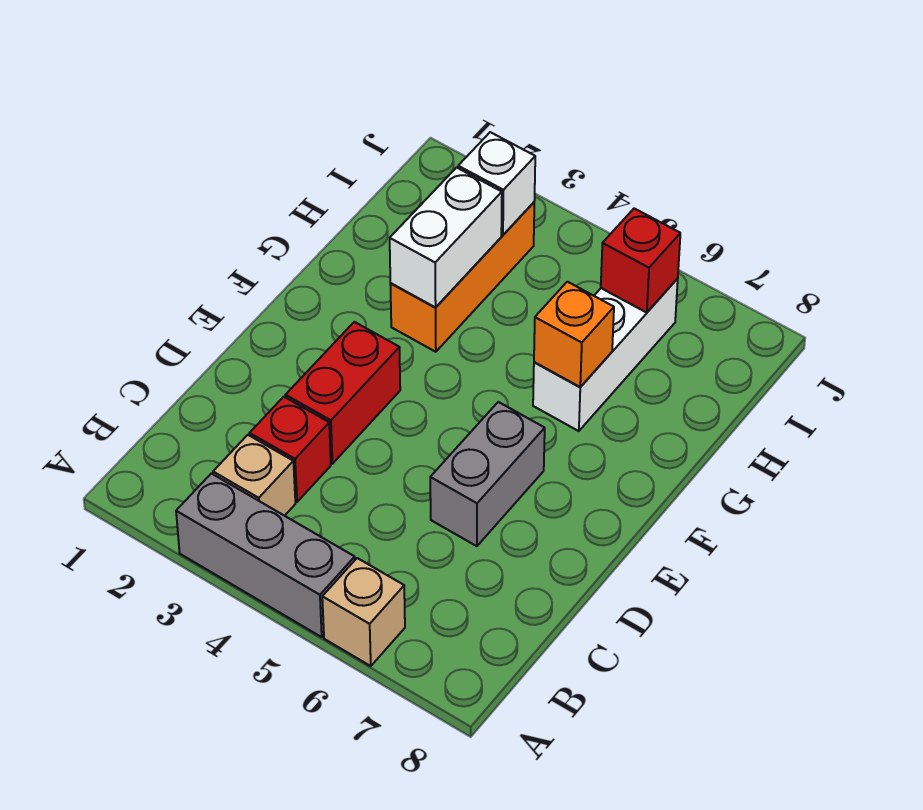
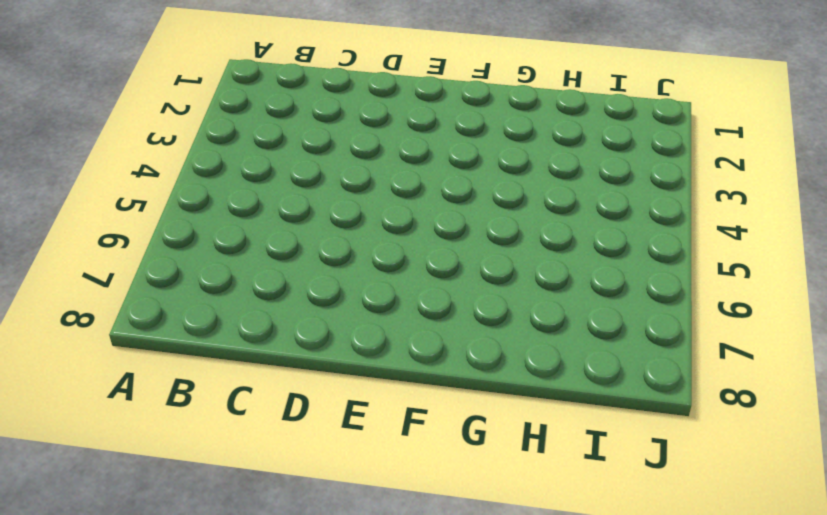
none -> grey 1x3 brick [176,473,355,637]
none -> tan 1x1 brick [322,558,405,666]
none -> tan 1x1 brick [213,435,295,516]

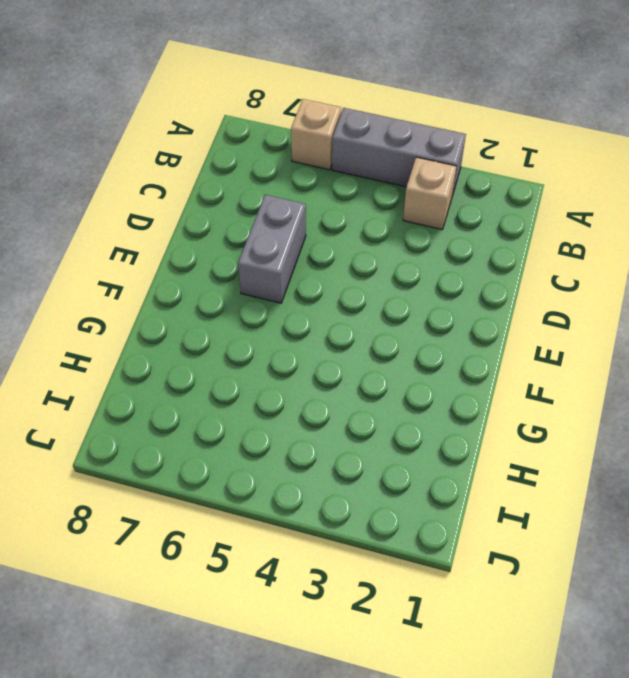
none -> red 1x1 brick [250,397,331,502]
none -> red 1x2 brick [285,322,400,464]
none -> orange 1x3 brick [390,202,534,352]

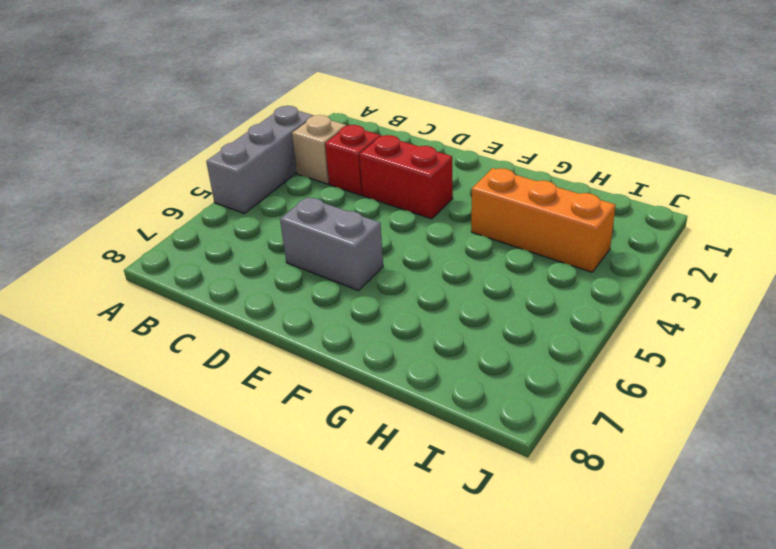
none -> tan 1x1 brick [322,558,405,666]
none -> white 1x3 brick [533,279,678,431]
none -> white 1x2 brick [390,168,502,307]

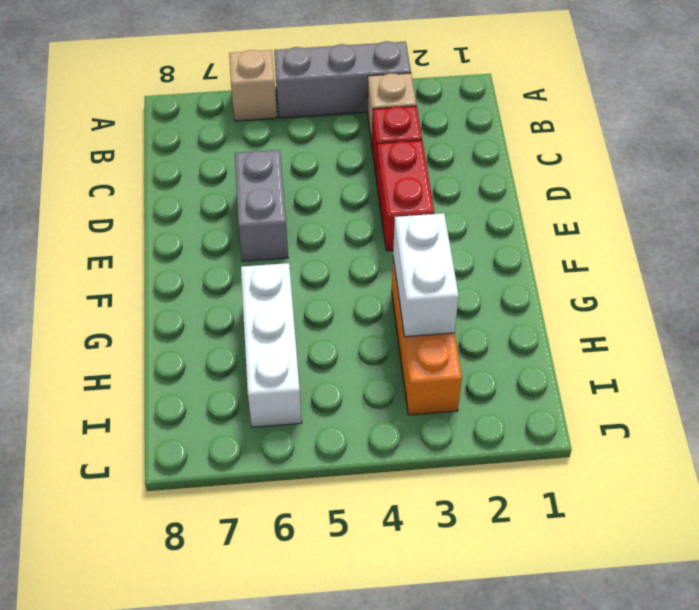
none -> orange 1x1 brick [534,282,614,387]
none -> white 1x1 brick [458,132,535,235]
none -> red 1x1 brick [601,208,680,313]

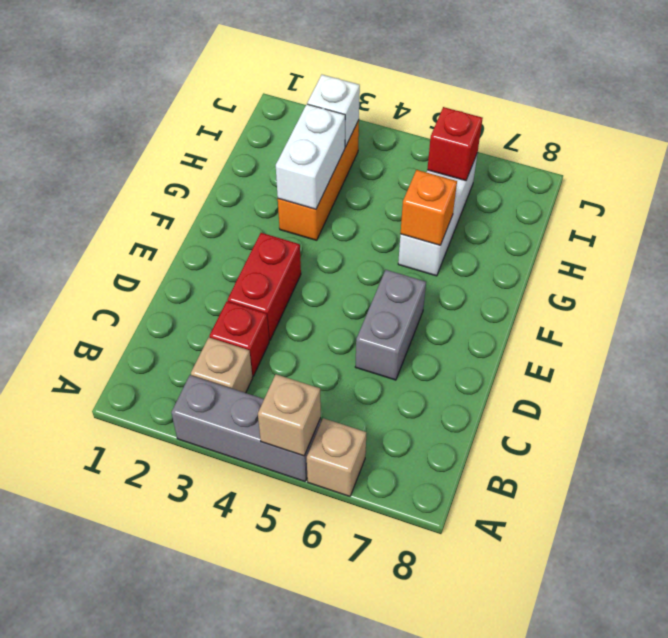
tan 1x1 brick [258,374,321,456] -> none

